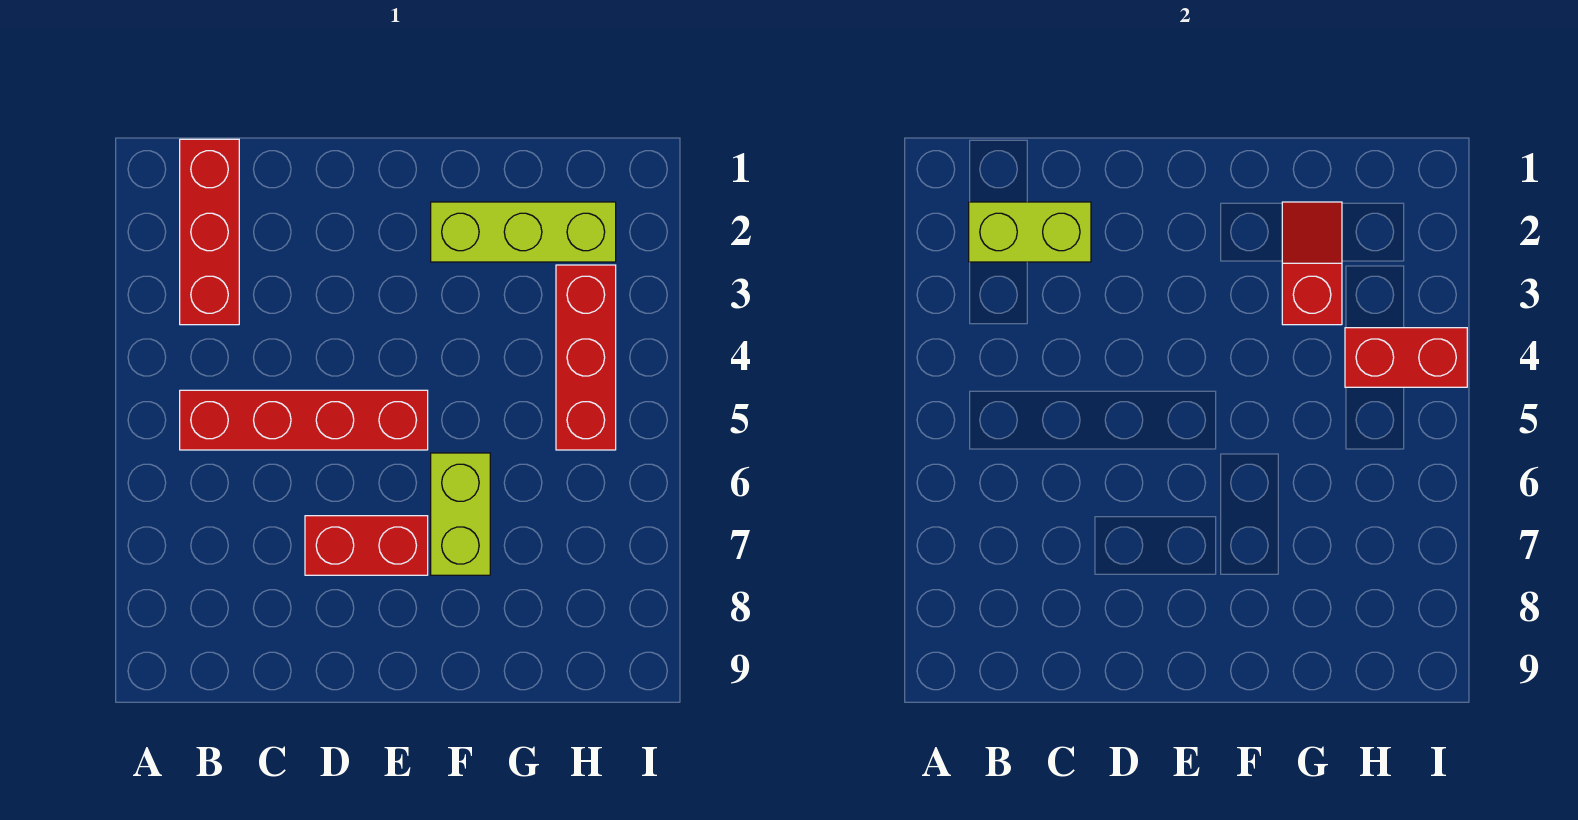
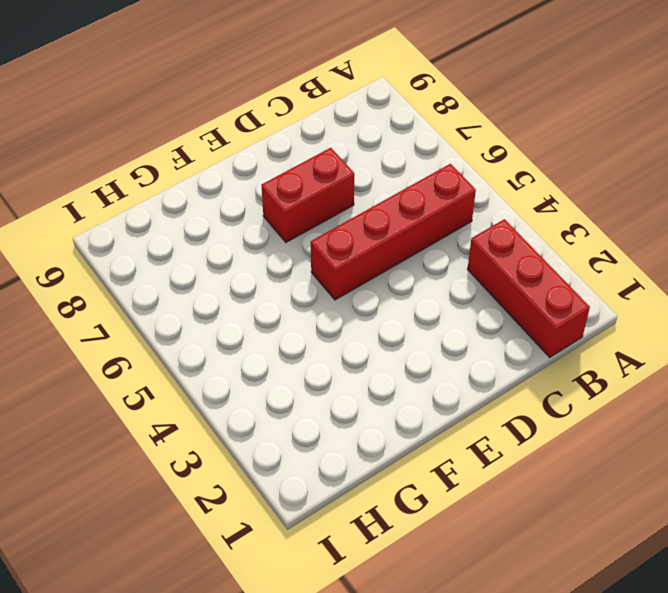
none -> lime 1x3 brick [431,202,616,262]
none -> lime 1x2 brick [431,453,490,575]

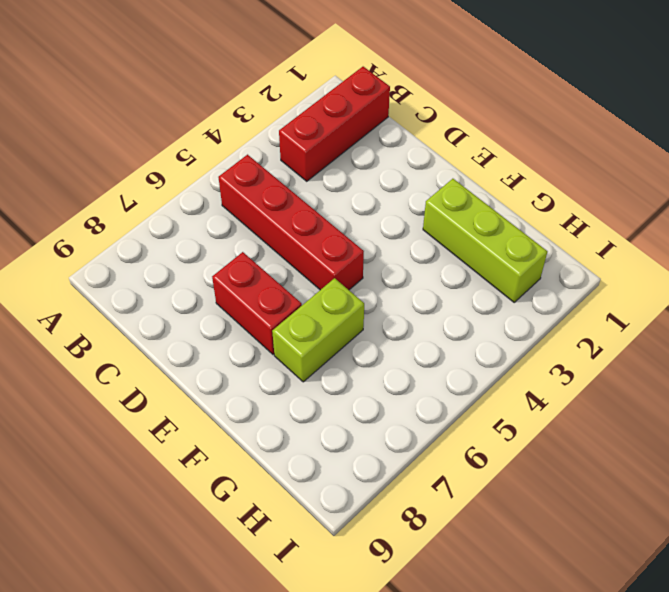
none -> red 1x3 brick [556,265,616,450]
none -> lime 1x2 brick [969,202,1091,262]

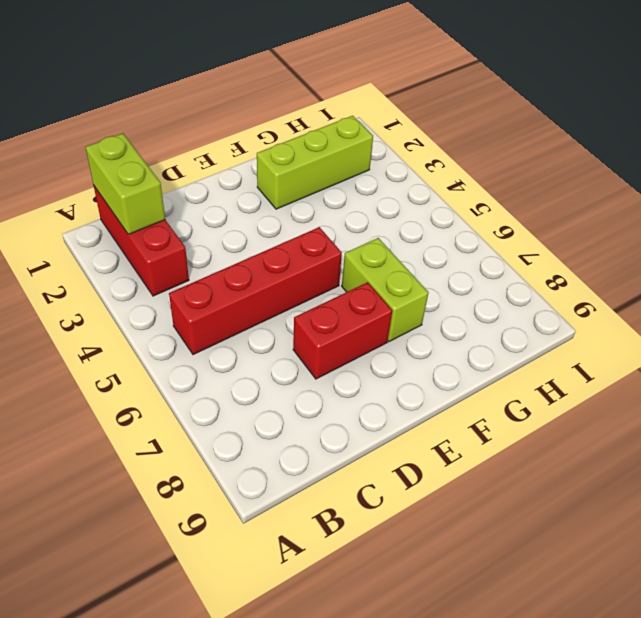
lime 1x2 brick [86,133,165,234] -> lime 1x2 brick turned to [969,202,1091,262]
none -> red 1x3 brick [556,265,616,450]
none -> red 1x2 slope [1282,202,1342,325]

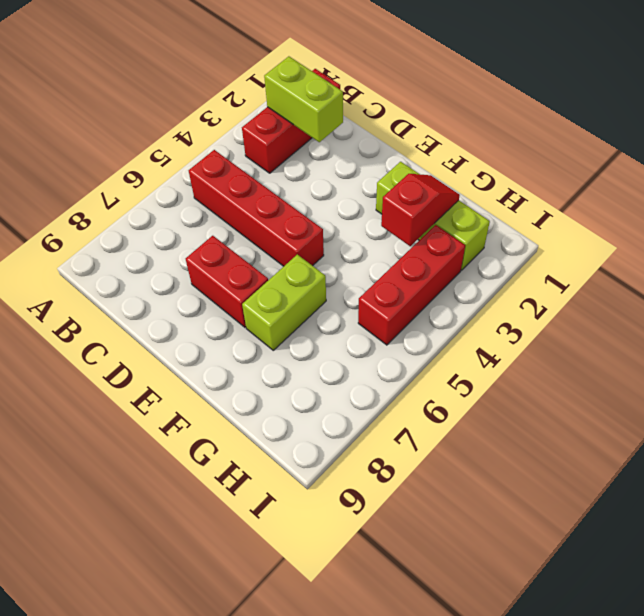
none -> red 1x2 brick [1345,328,1467,387]

